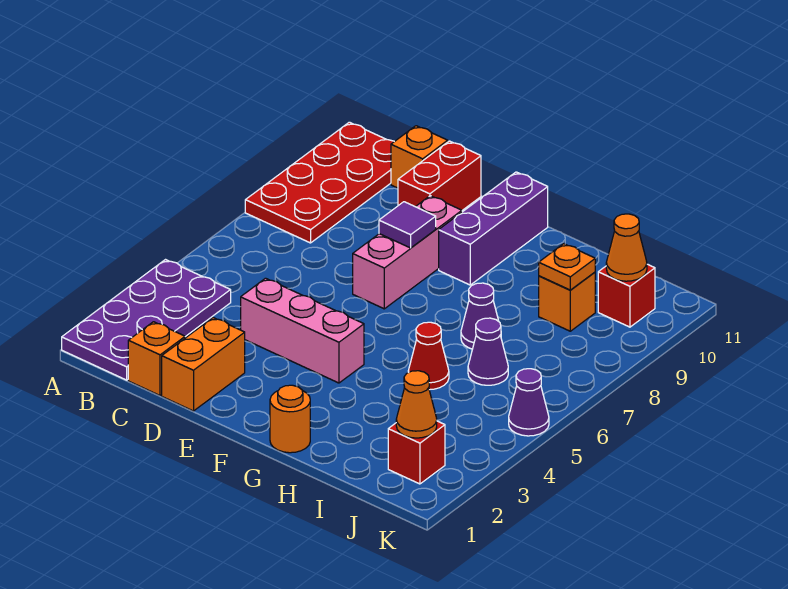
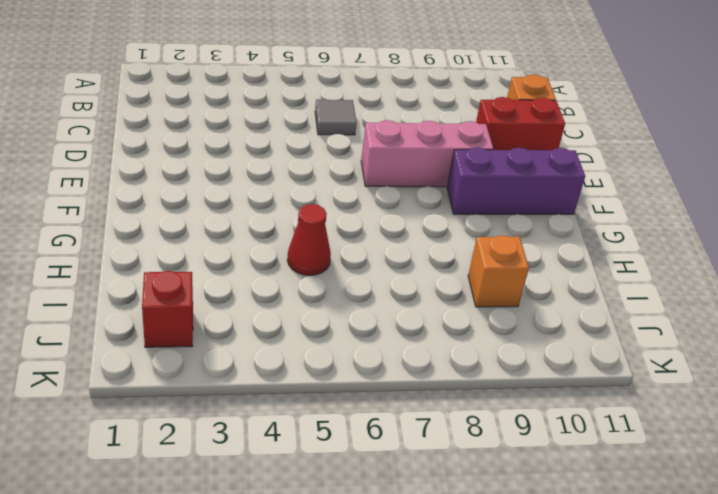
grey 1x1 tile [315,100,356,135] -> none
none -> purple 2x4 plate [62,260,231,380]
none -> red 2x4 plate [245,122,394,243]
none -> orange 1x1 brick [128,322,185,396]

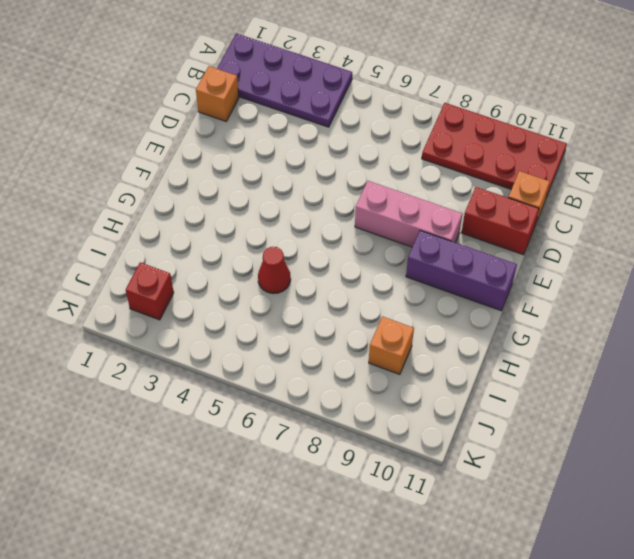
none -> orange 1x2 brick [162,318,245,411]
none -> pink 1x3 brick [241,278,364,383]
none -> orange 1x1 round brick [270,385,310,453]

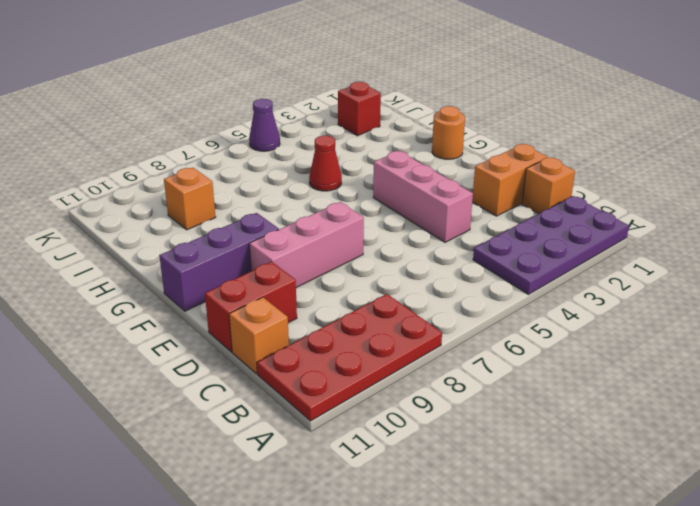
none -> purple 1x1 cone [461,283,501,349]
none -> purple 1x1 cone [468,318,508,385]
none -> red 1x1 brick [598,264,655,327]

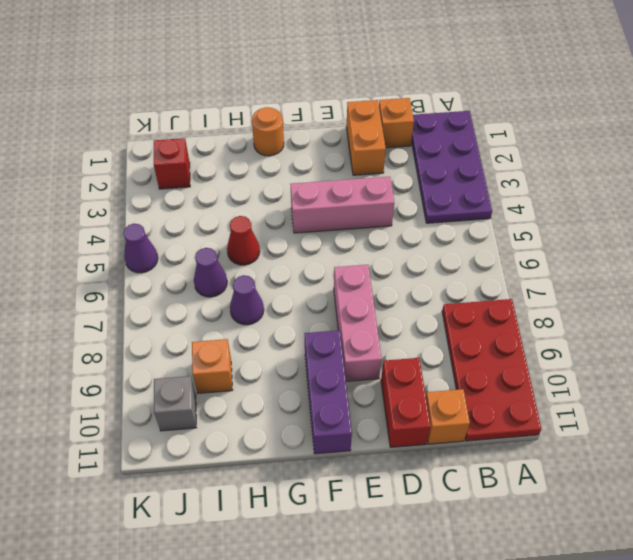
grey 1x1 brick [154,376,196,431] -> red 1x1 brick [598,264,655,327]
none -> purple 1x1 tile [379,202,436,248]
none -> orange 1x1 plate [539,244,595,290]
none -> orange 1x1 cone [396,371,437,438]

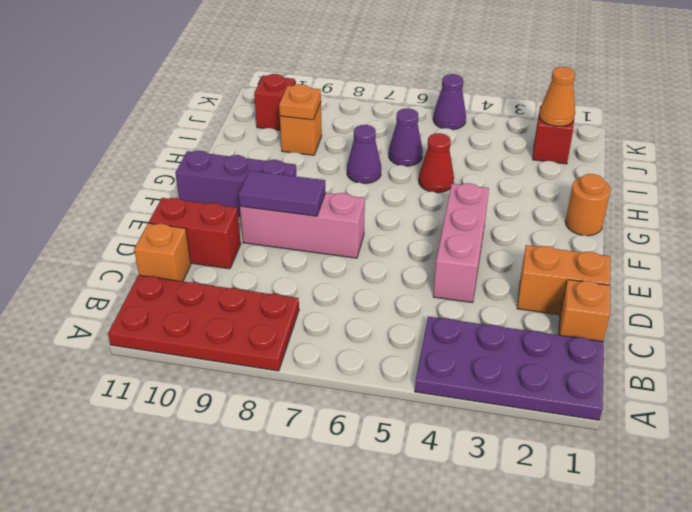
purple 1x2 tile [239,171,325,216] -> purple 1x1 tile [379,202,436,248]
none -> orange 1x1 cone [606,214,647,281]

